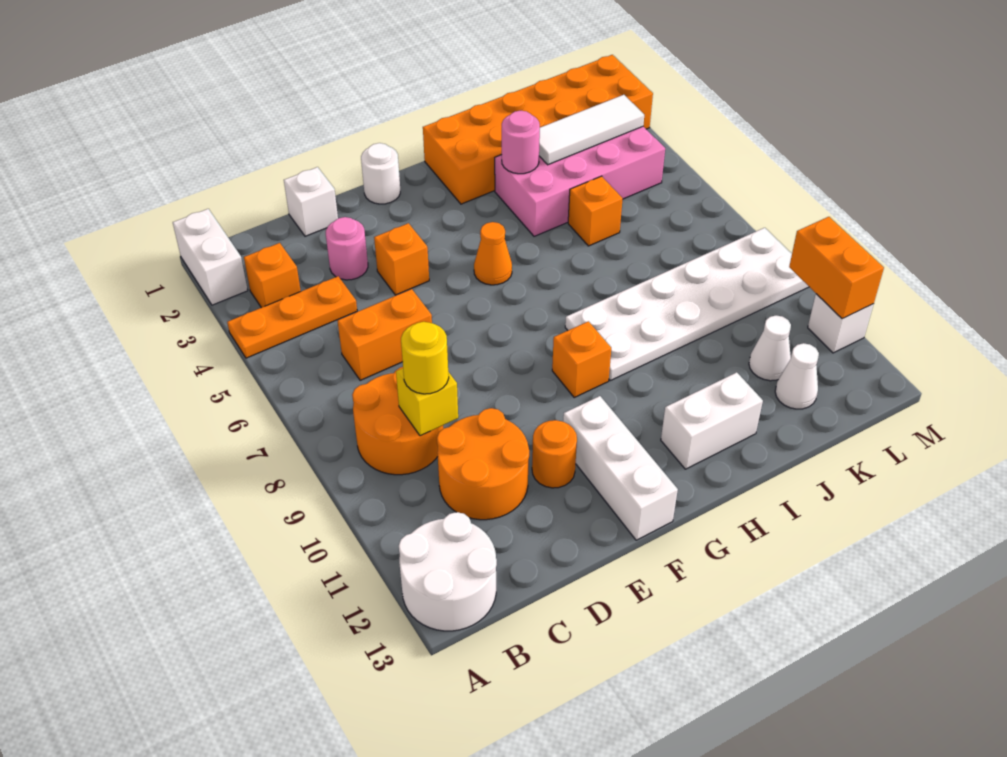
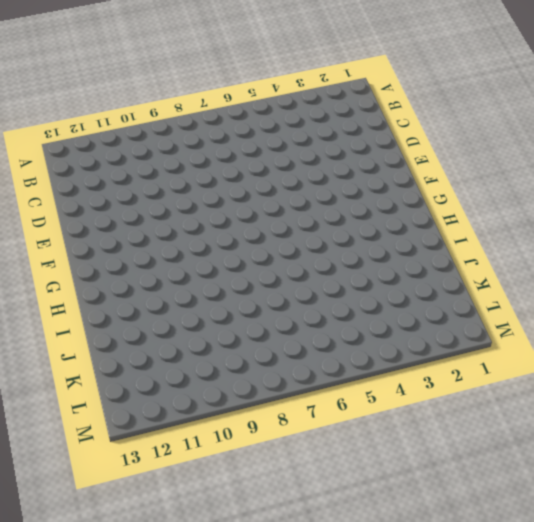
none -> white 1x2 brick [173,209,248,305]
none -> orange 1x3 plate [227,276,357,358]
none -> white 2x2 round brick [399,512,497,631]

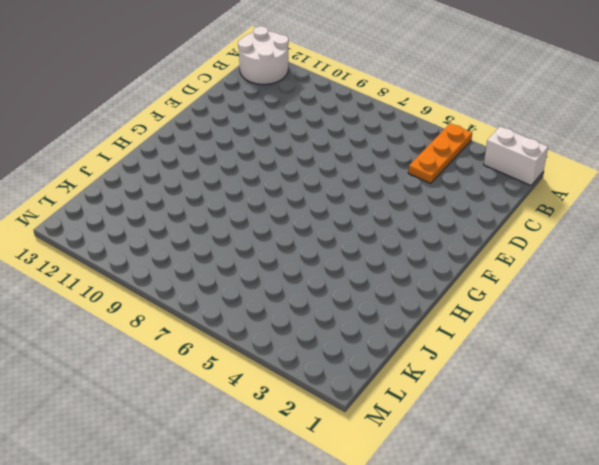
none -> orange 1x1 brick [244,243,301,308]
none -> orange 2x2 round brick [352,367,443,475]
none -> orange 1x2 brick [338,289,432,380]

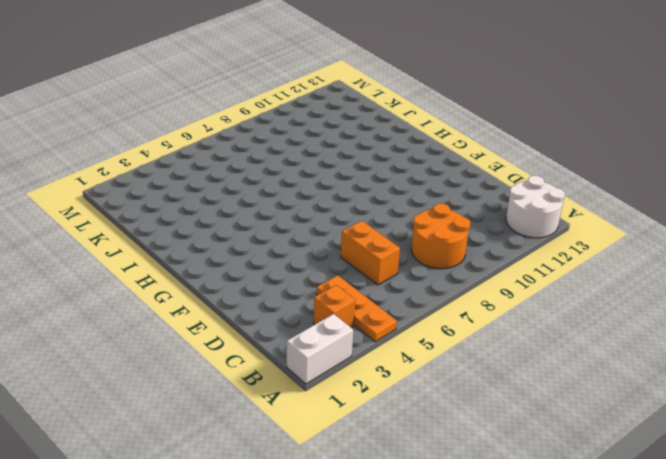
none -> orange 2x2 round brick [437,408,529,520]
none -> white 1x1 brick [284,167,338,236]
none -> pink 1x1 round brick [326,217,368,280]

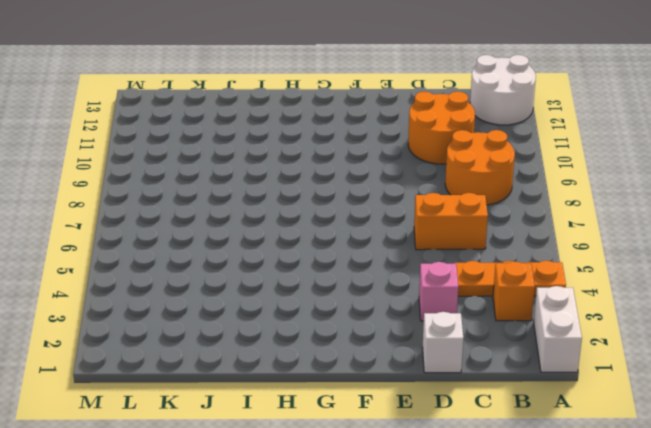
pink 1x1 brick [419,262,458,321] -> pink 1x1 round brick [326,217,368,280]
none -> orange 1x1 brick [374,223,429,295]
none -> orange 1x1 round brick [532,420,577,488]
none -> white 1x1 round brick [361,143,400,204]

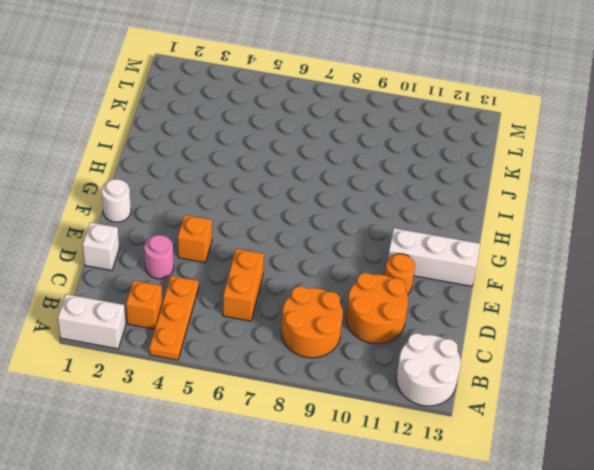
none -> orange 1x1 cone [474,222,512,285]
none -> orange 1x1 brick [552,321,611,397]
none -> orange 2x6 brick [423,55,653,204]

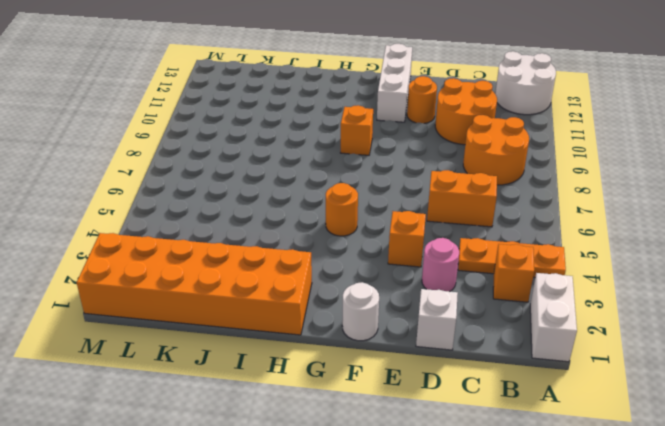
orange 1x1 round brick [326,183,358,236] -> orange 1x1 cone [474,222,512,285]
none -> white 2x6 plate [565,228,809,380]
none -> white 1x2 brick [661,372,763,469]
none -> pink 2x4 brick [495,127,665,236]

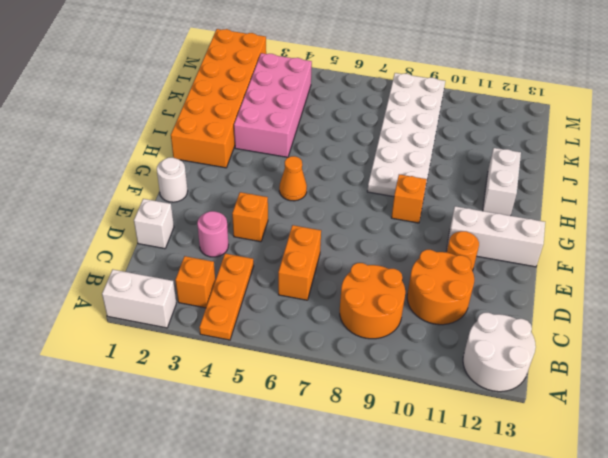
none -> orange 1x1 brick [568,176,623,246]
none -> white 1x1 cone [749,315,791,381]
none -> white 1x1 cone [775,343,819,409]

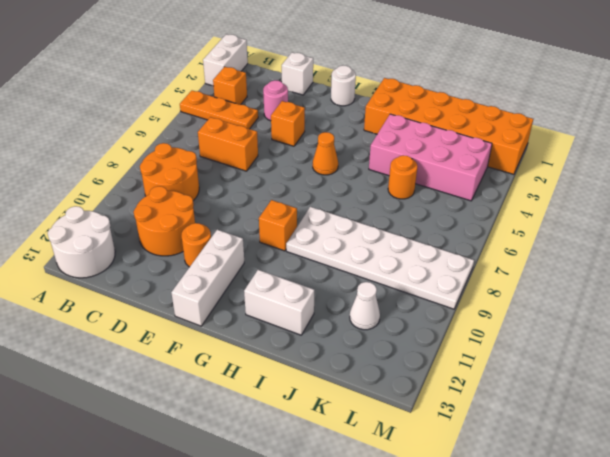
orange 1x1 round brick [388,155,418,199] -> orange 1x1 brick [568,176,623,246]
none -> white 1x1 cone [775,343,819,409]
none -> white 1x1 brick [808,294,874,353]
none -> yellow 1x1 brick [396,368,458,436]

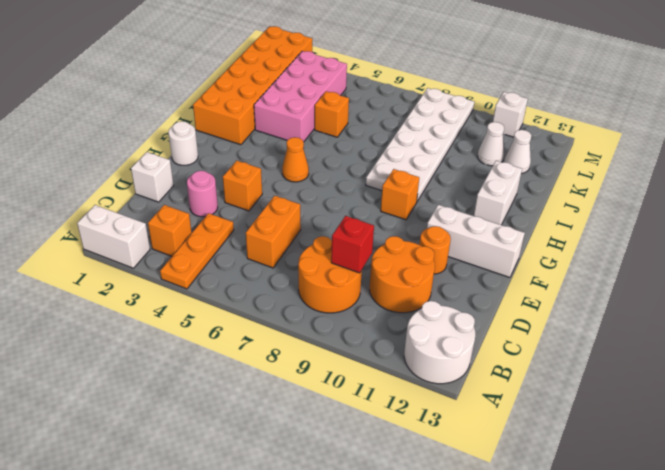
red 1x1 brick [331,216,374,273] -> yellow 1x1 brick [396,368,458,436]
none -> pink 1x1 round brick [502,111,540,174]
none -> white 1x3 tile [539,95,644,165]
none -> orange 1x2 brick [789,217,884,319]

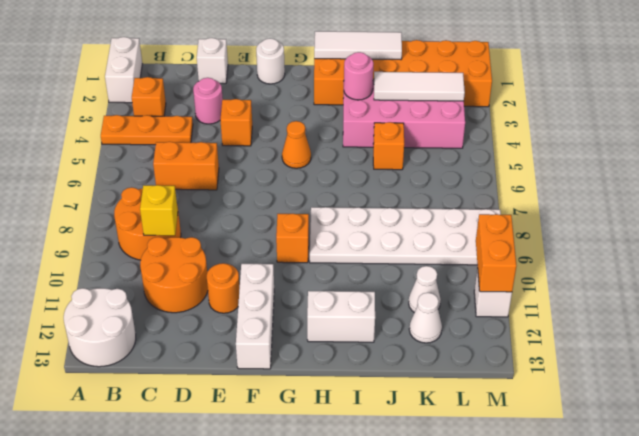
white 1x3 tile [314,31,402,59] -> none
none -> yellow 1x1 round brick [401,322,449,394]

